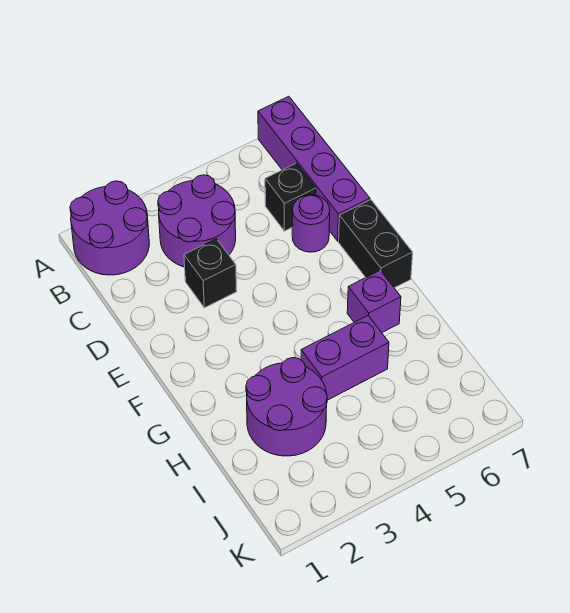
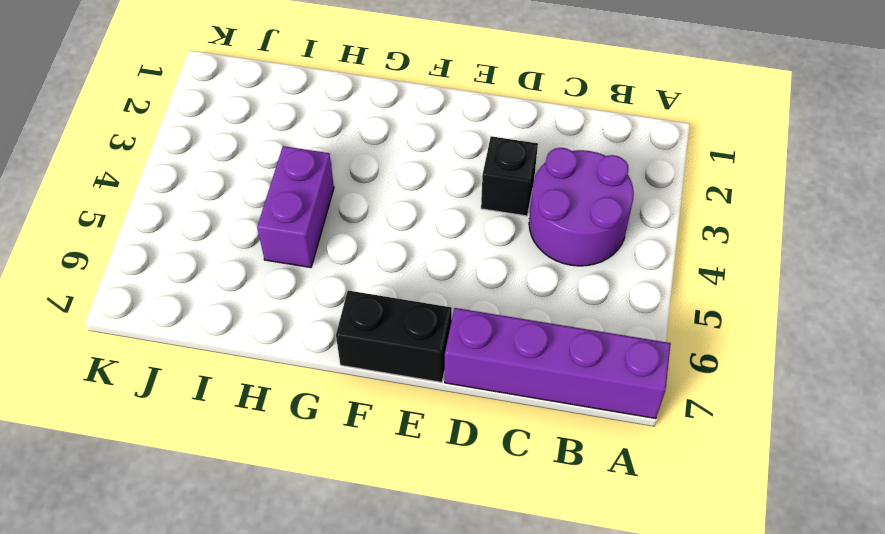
none -> purple 2x2 round brick [70,181,149,275]
none -> black 1x1 brick [265,163,316,231]

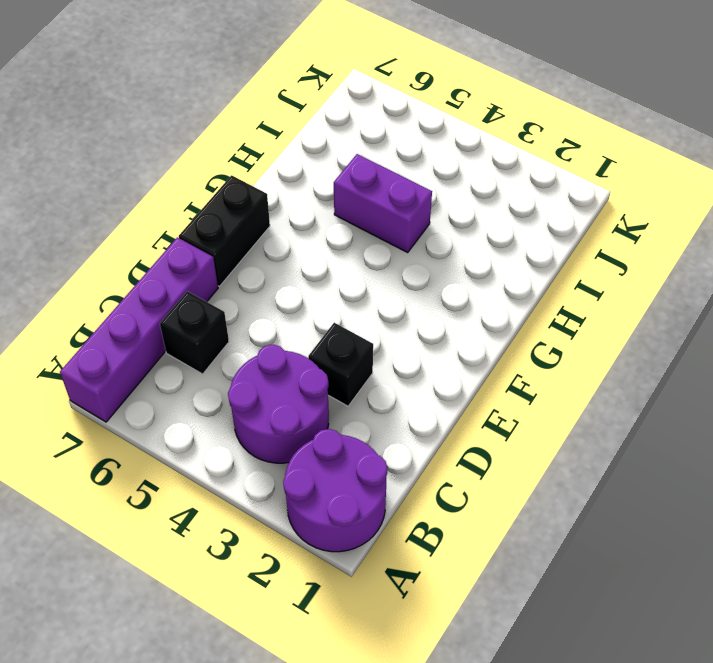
none -> purple 1x1 round brick [292,195,330,252]
none -> purple 1x1 brick [347,270,401,333]

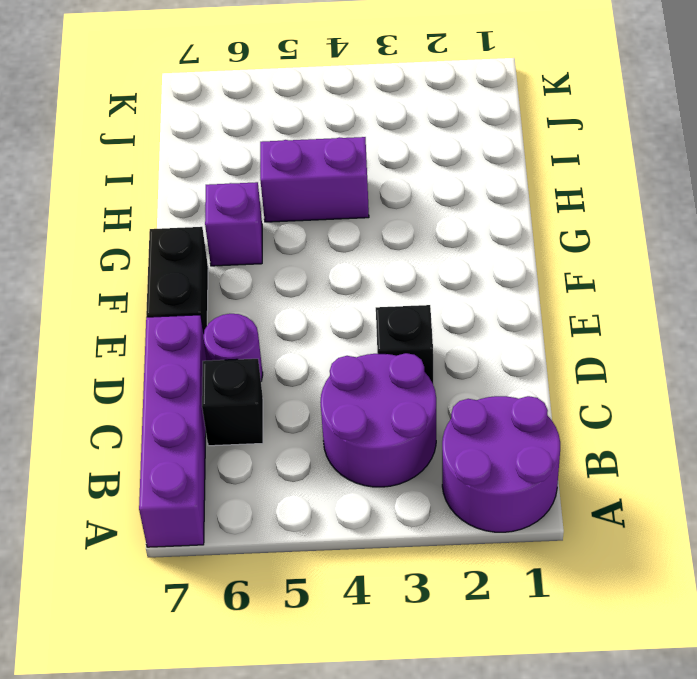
none -> purple 2x2 round brick [246,358,327,456]

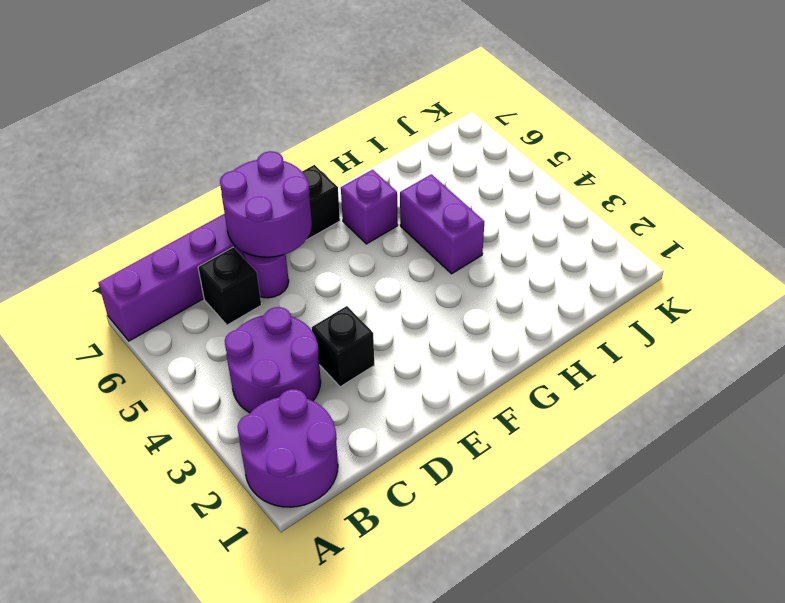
purple 2x2 round brick [220,151,312,257] -> purple 2x2 round brick moved to [246,358,327,456]

